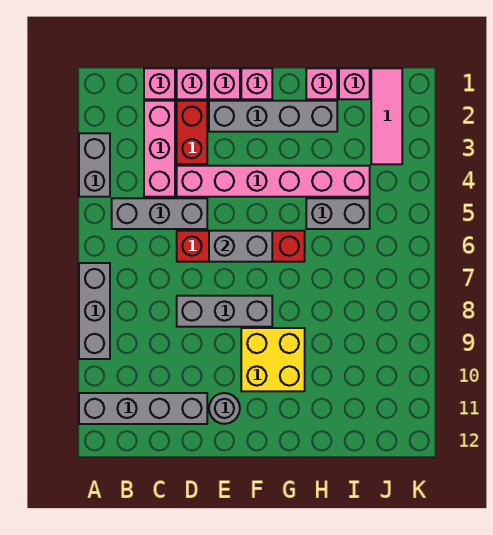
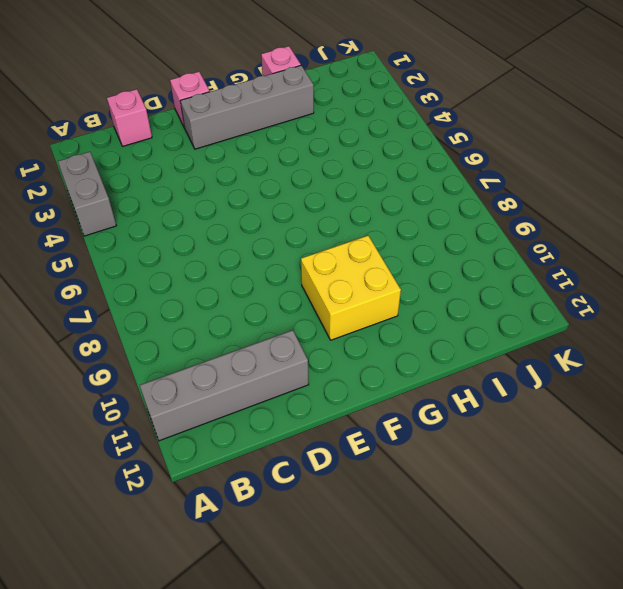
none -> grey 1x3 brick [79,263,110,359]
none -> grey 1x3 brick [112,198,207,229]
none -> pink 1x3 brick [144,101,175,197]

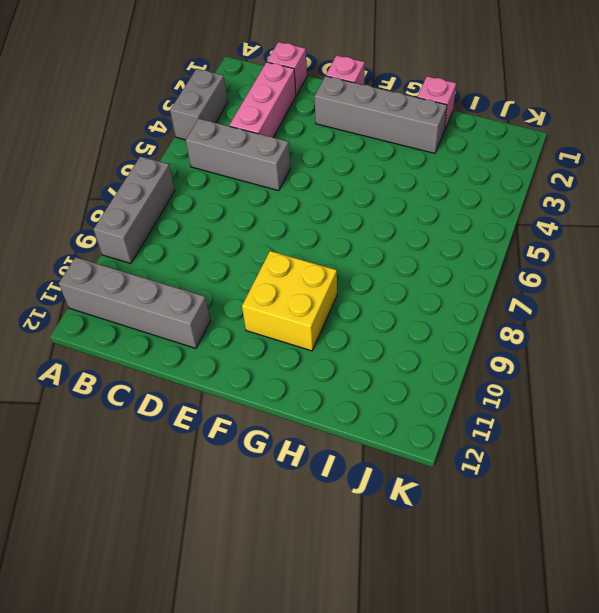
none -> pink 1x1 brick [177,68,207,99]
none -> red 1x2 brick [177,101,207,164]
none -> pink 1x6 brick [177,166,370,197]

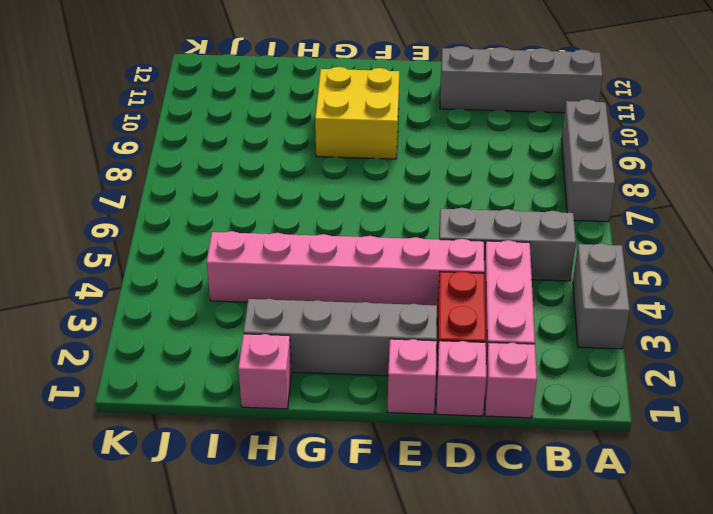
none -> red 1x4 brick [177,231,305,262]
none -> grey 1x3 brick [177,296,272,327]
none -> grey 1x1 round brick [209,393,240,424]

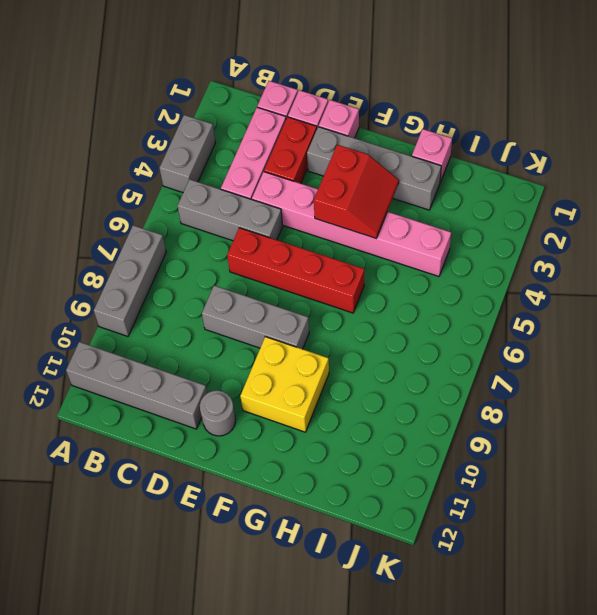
red 2x2 slope [314,145,399,239] -> none
none -> pink 1x1 brick [241,68,272,99]
none -> grey 1x2 brick [306,198,370,229]
none -> pink 1x1 brick [339,68,370,99]

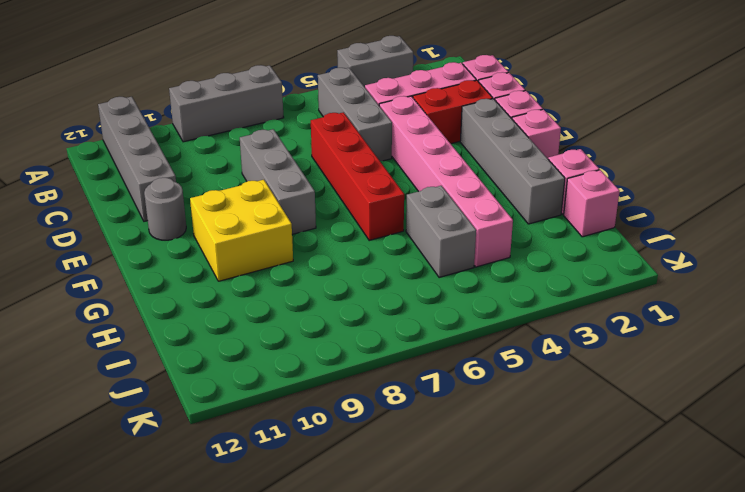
none -> pink 1x3 tile [371,68,402,164]
none -> grey 1x2 brick [209,231,272,262]

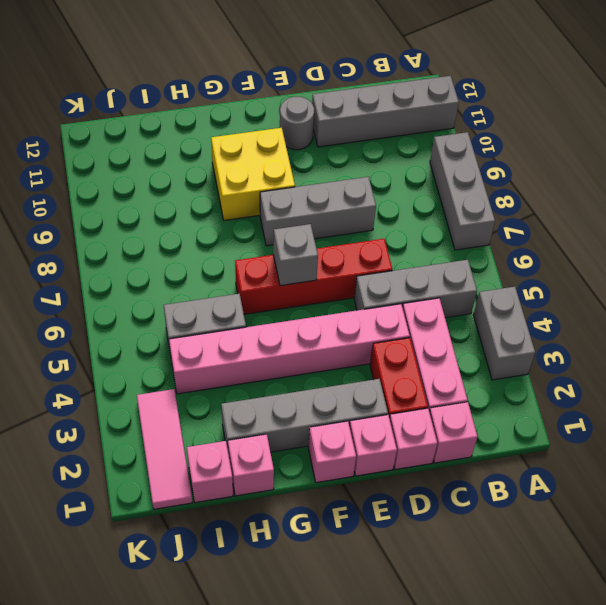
grey 1x1 brick [273,224,318,286] -> grey 1x2 brick [209,231,272,262]

